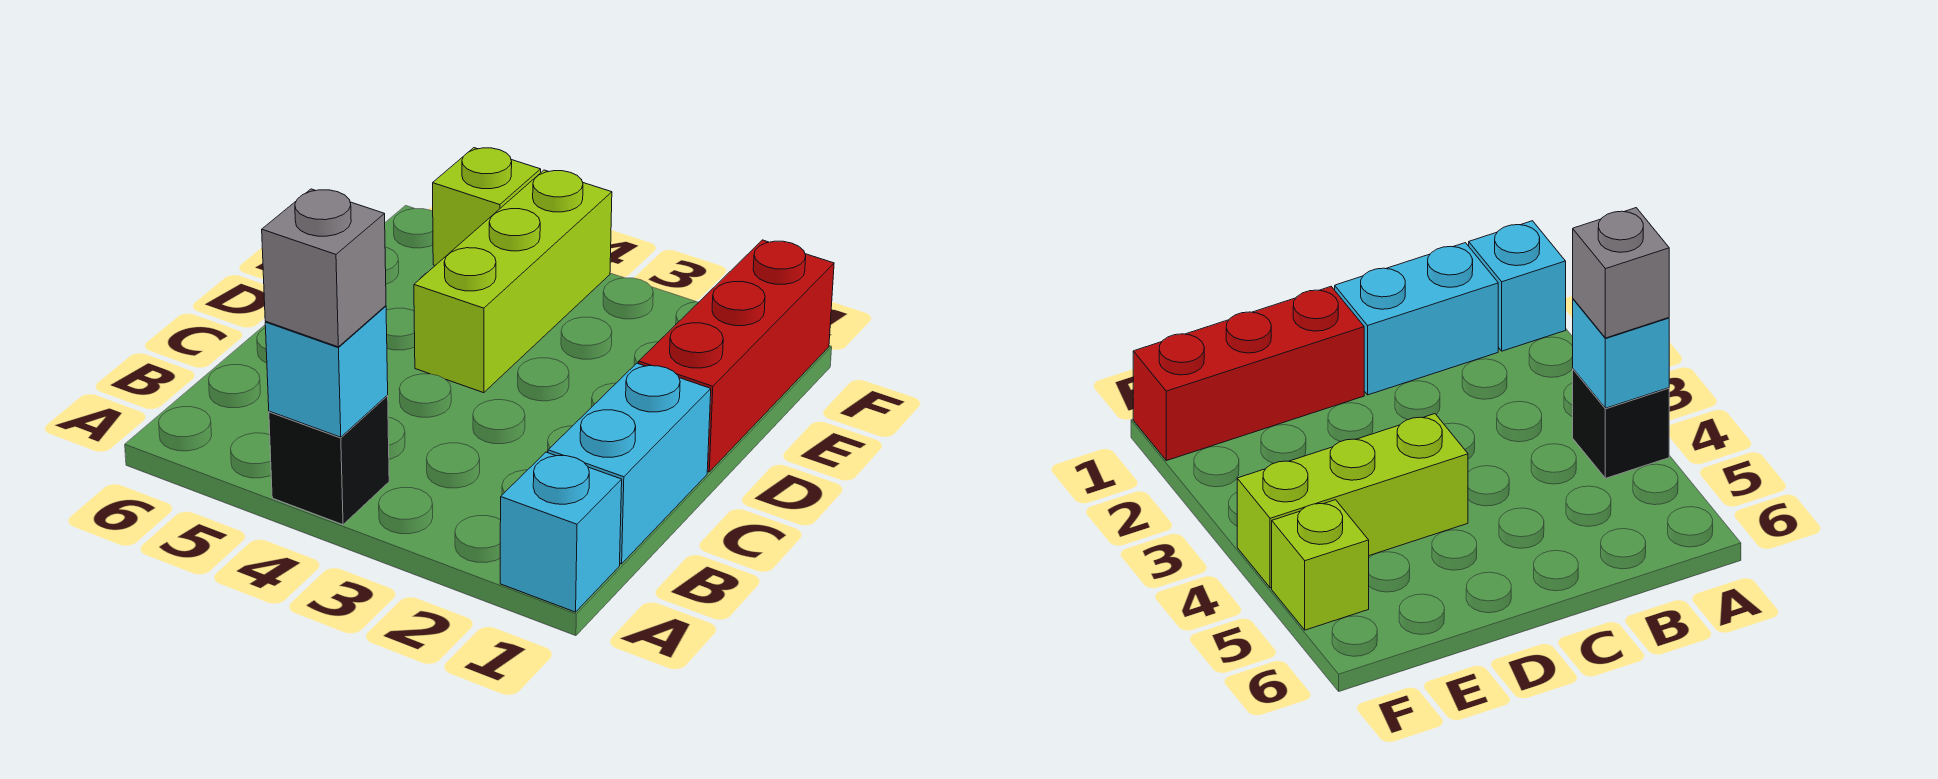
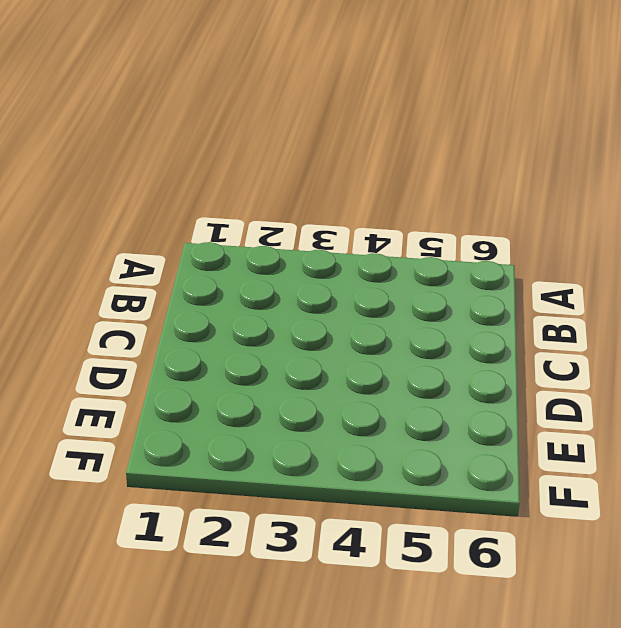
none -> cyan 1x1 brick [500,452,622,612]
none -> black 1x1 brick [269,396,389,525]

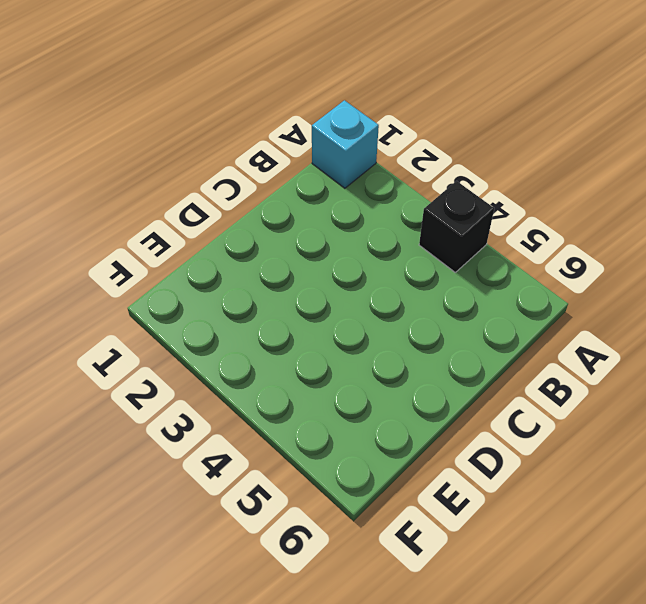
none -> cyan 1x2 brick [548,363,711,564]
none -> red 1x3 brick [639,240,834,472]

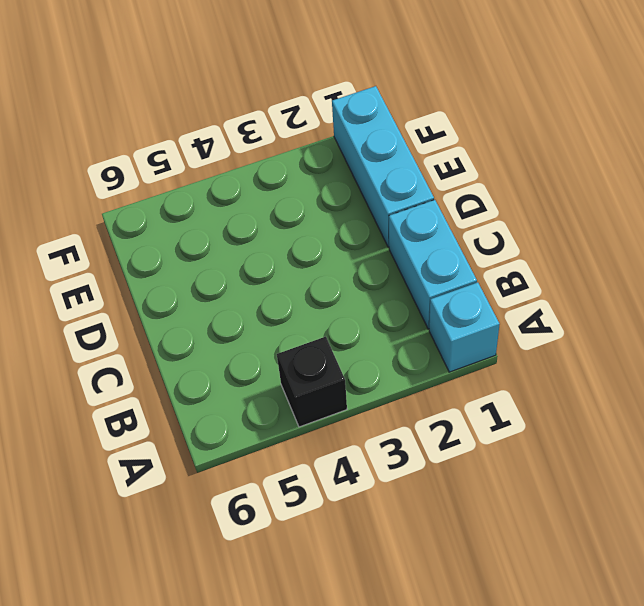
cyan 1x3 brick [332,86,434,247] -> red 1x3 brick [639,240,834,472]
none -> lime 1x3 brick [414,170,612,393]
none -> lime 1x1 brick [433,148,541,265]

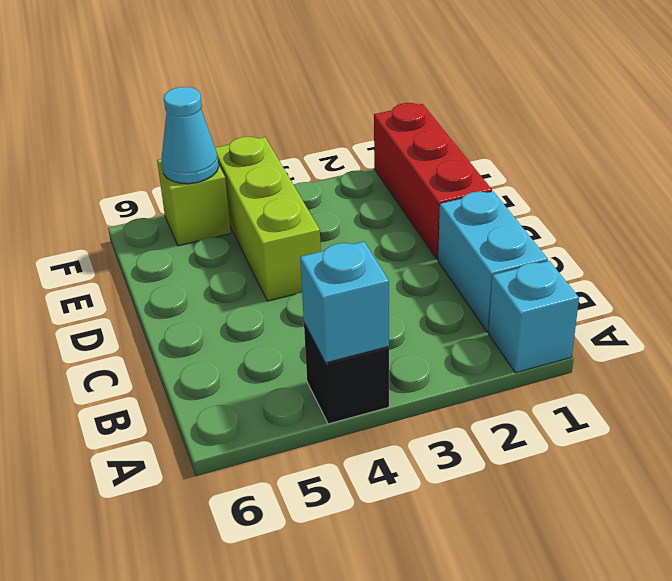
cyan 1x1 cone [161,87,219,184] -> none
none -> grey 1x1 brick [262,189,386,347]

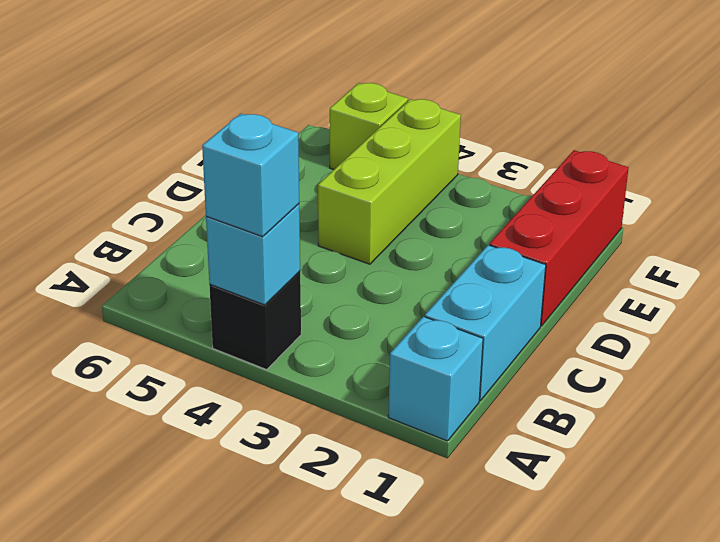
cyan 1x1 brick [202,114,299,237] -> grey 1x1 brick [262,189,386,347]

